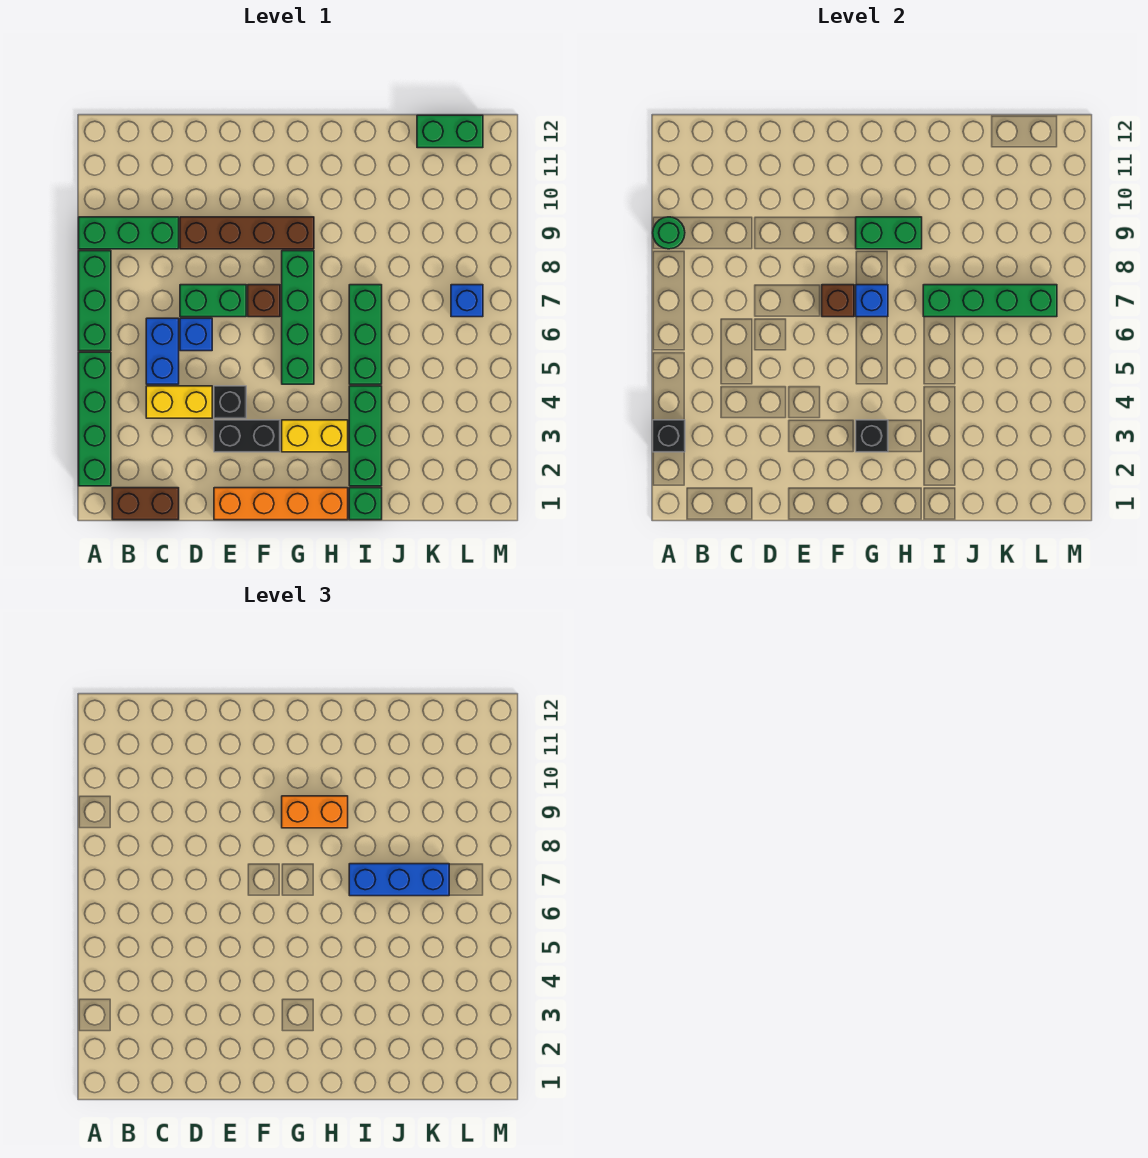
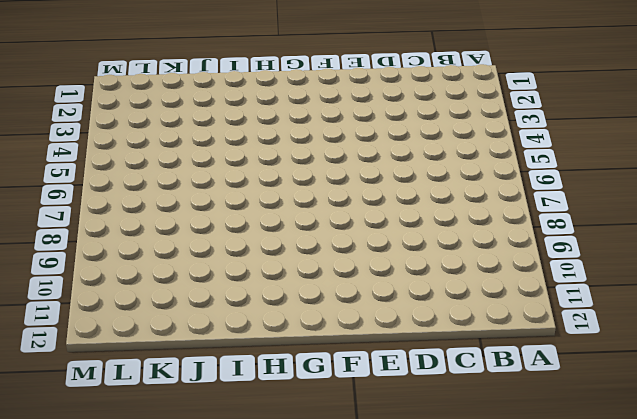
none -> green 1x4 brick [79,352,111,486]
none -> green 1x3 brick [79,251,111,351]
none -> green 1x3 brick [79,217,179,249]

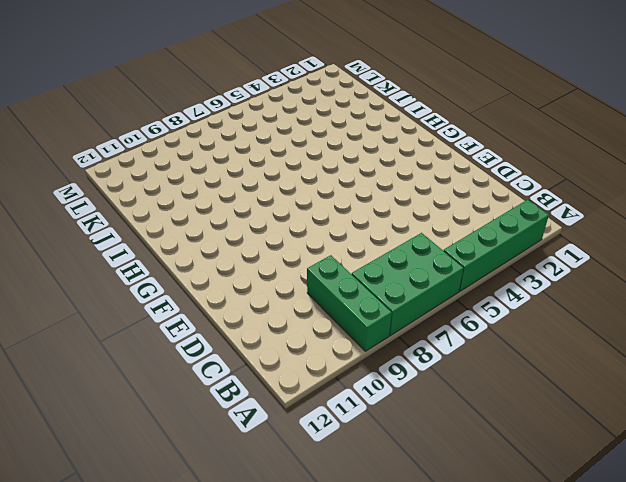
green 2x3 brick [352,233,463,336] -> green 1x3 brick [79,251,111,351]
none -> brown 1x2 brick [112,488,179,520]
none -> yellow 1x2 brick [146,386,212,418]
none -> blue 1x2 brick [146,318,179,384]

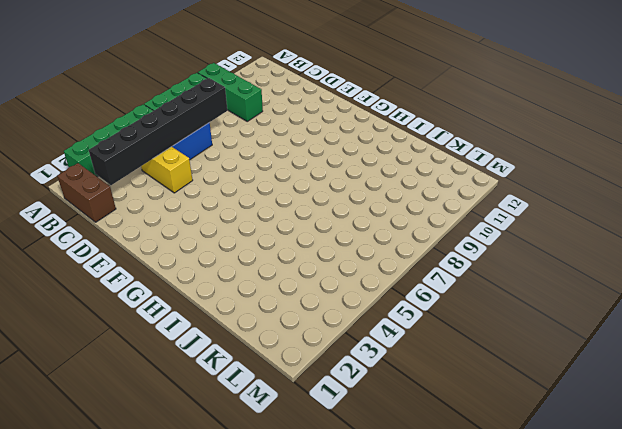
black 1x6 brick [89,78,227,185] -> none
none -> blue 1x1 brick [180,318,212,351]
none -> green 1x2 brick [180,285,246,317]
none -> brown 1x4 brick [180,217,314,249]

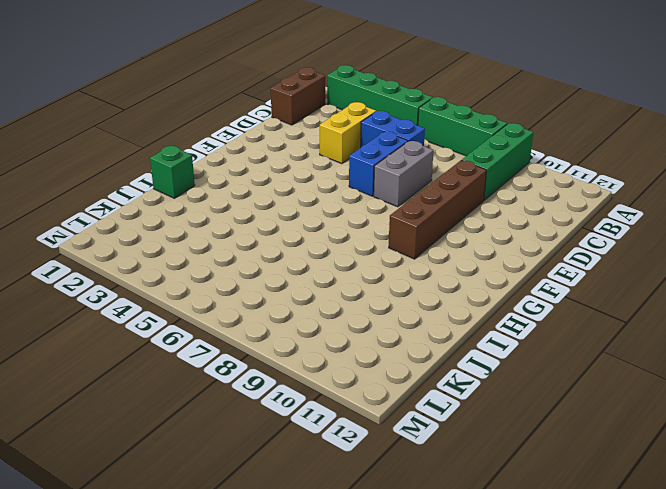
blue 1x2 brick [349,132,408,196] -> blue 1x1 brick [180,318,212,351]
grey 1x2 brick [374,141,433,207] -> green 1x2 brick [180,285,246,317]
none -> orange 1x4 brick [214,488,348,520]
none -> black 1x2 brick [214,420,280,452]
none -> black 1x1 brick [214,386,246,418]

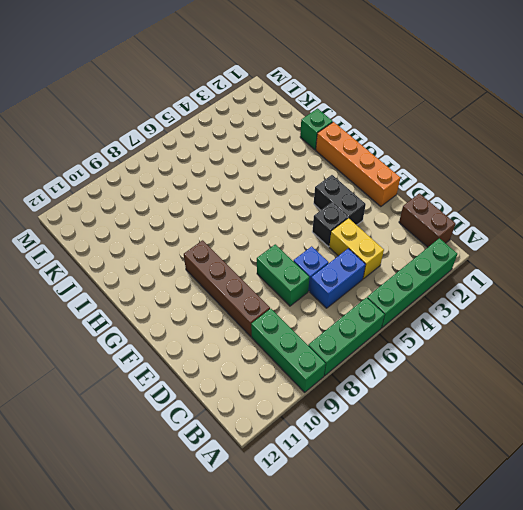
none -> brown 1x1 brick [248,285,280,317]
none -> yellow 1x2 brick [282,420,348,452]
none -> green 1x4 brick [282,251,314,384]

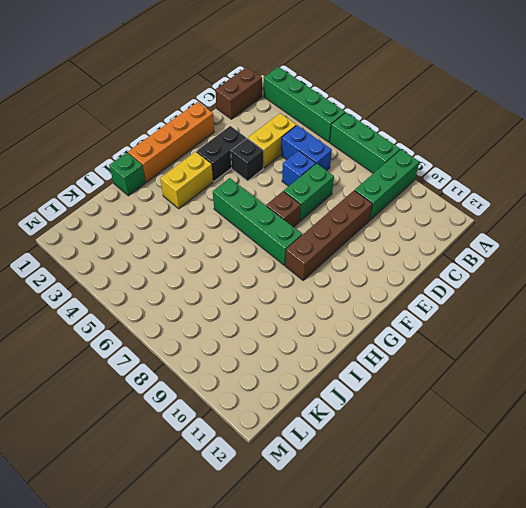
none -> green 1x3 brick [349,386,382,486]
none -> green 1x3 brick [349,285,382,384]
none -> green 1x2 brick [417,115,483,148]

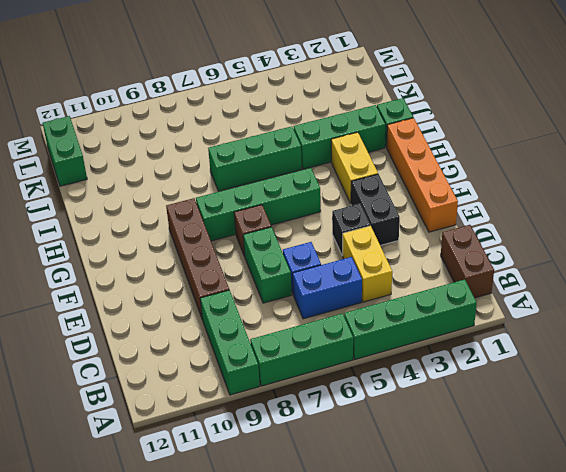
none -> blue 1x1 brick [451,285,483,317]
none -> black 1x1 brick [653,420,685,452]
none -> green 1x1 round brick [653,217,685,249]

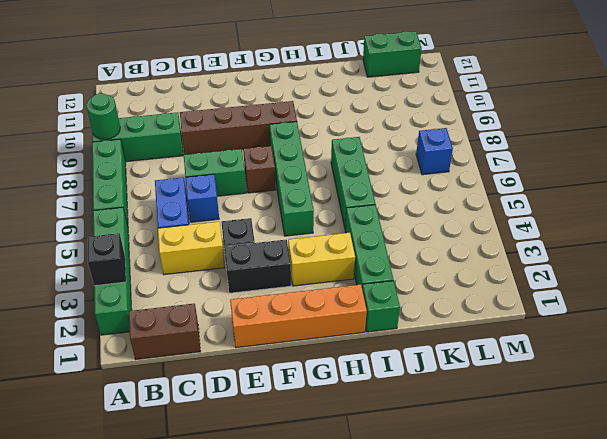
none -> brown 1x1 brick [822,285,854,317]
none -> black 1x1 brick [856,420,888,452]
none -> blue 1x1 brick [856,285,888,317]

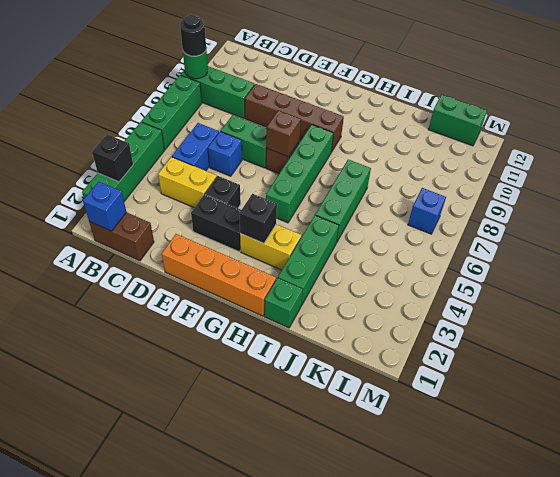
black 1x1 round brick [180,15,206,56] -> none
blue 1x1 brick [83,182,126,231] -> blue 1x1 brick moved to [856,285,888,317]
none -> green 1x2 brick [856,217,922,249]
none -> green 1x4 brick [923,285,1057,317]
none -> orange 1x2 brick [282,796,348,828]

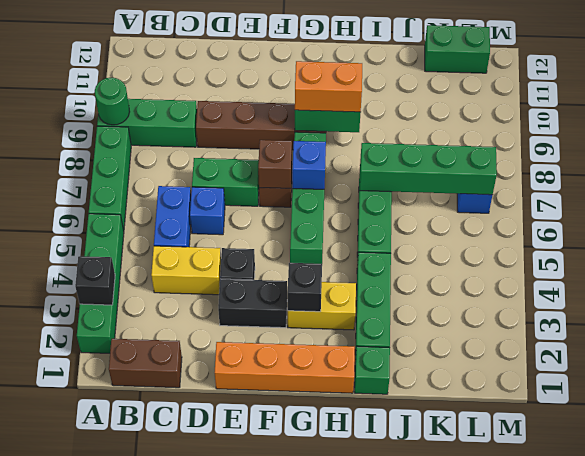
none -> blue 1x3 brick [349,864,449,896]

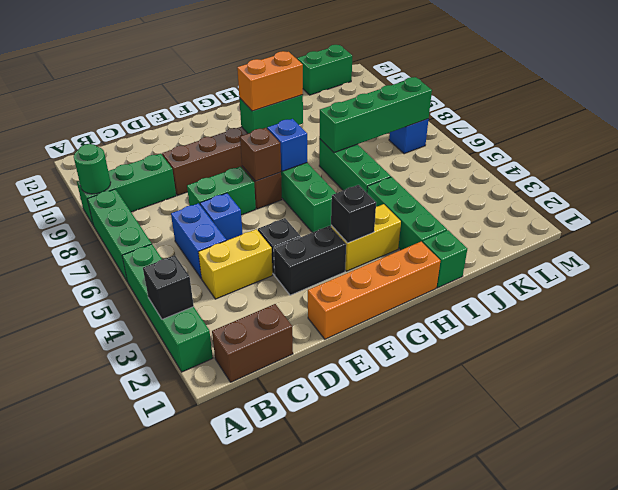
none -> blue 1x3 brick [349,864,449,896]

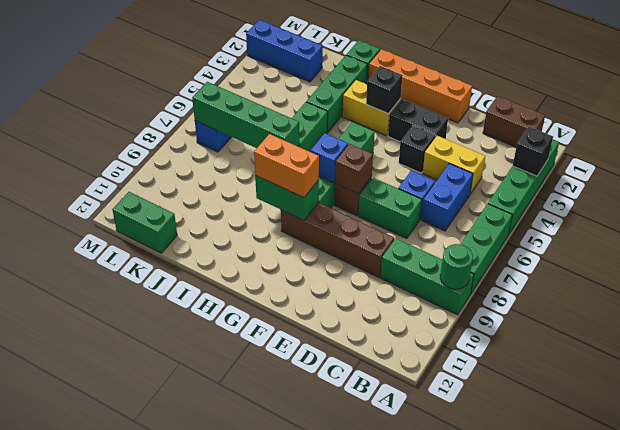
blue 1x3 brick [246,20,323,82] -> blue 1x3 brick moved to [349,864,449,896]

